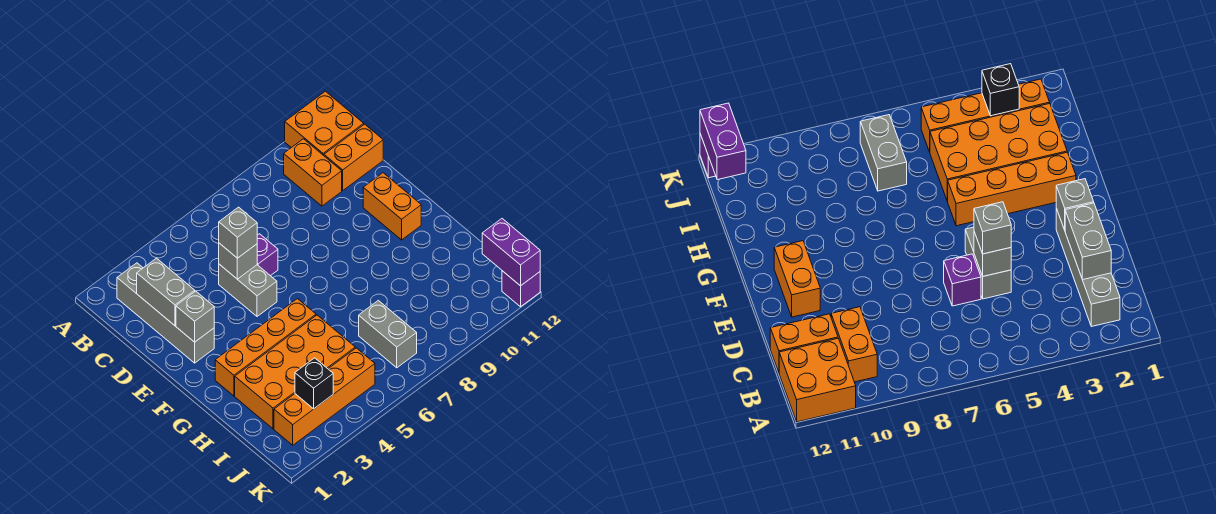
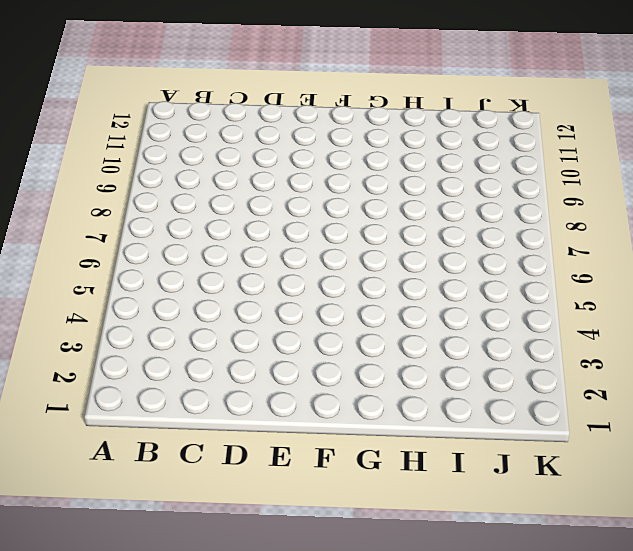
none -> orange 2x2 brick [285,91,364,155]
none -> grey 1x4 brick [117,263,214,363]
none -> orange 1x2 brick [284,139,342,206]

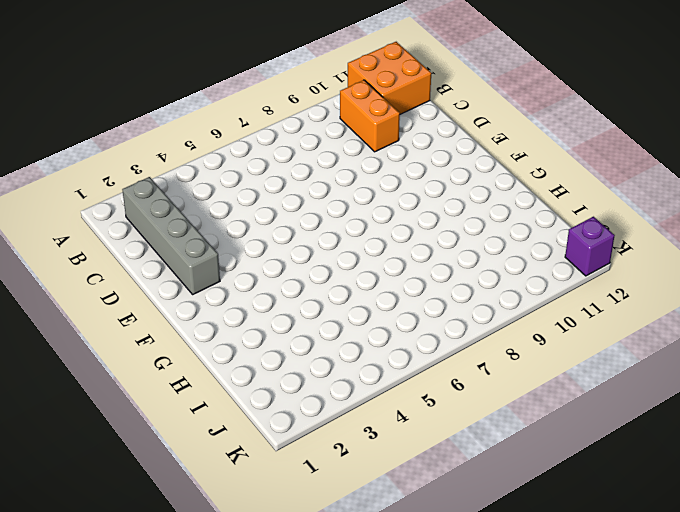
none -> orange 1x2 brick [324,124,383,190]
none -> grey 1x2 brick [219,264,277,316]
none -> purple 1x1 brick [257,234,278,276]

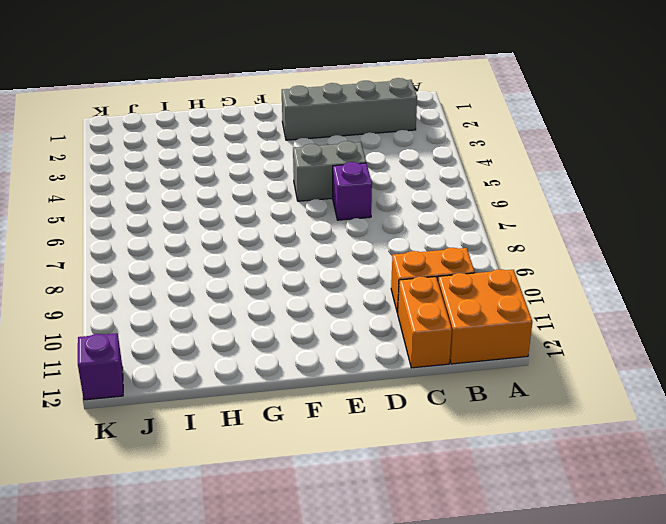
none -> orange 1x2 brick [363,173,421,240]
none -> orange 1x4 brick [215,299,316,396]
none -> orange 2x4 brick [235,315,355,429]

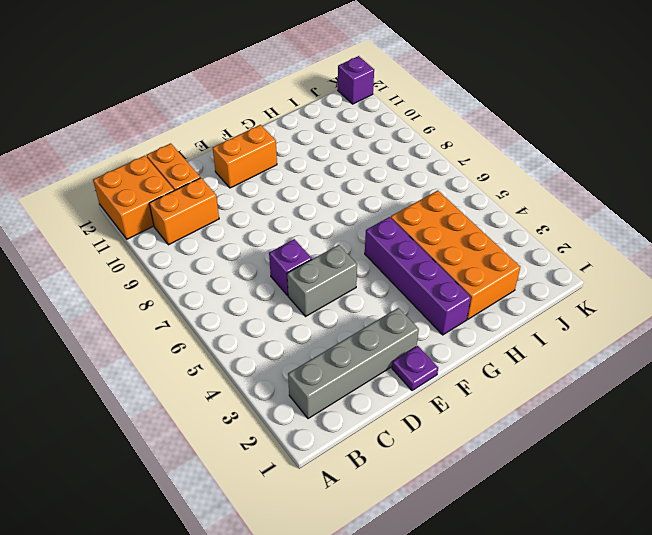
purple 1x1 plate [392,346,438,391] -> none
purple 1x4 brick [365,217,471,335] -> orange 1x4 brick [215,299,316,396]
none -> grey 1x2 brick [359,300,417,368]
none -> orange 1x4 brick [274,348,375,445]
none -> grey 1x2 brick [137,258,195,325]

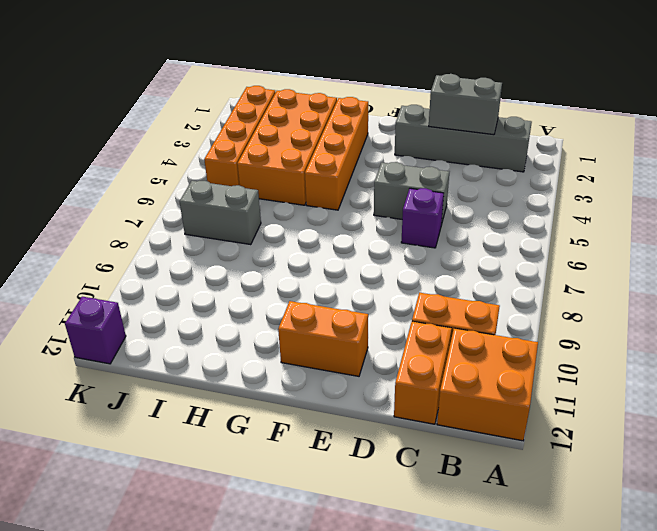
none -> grey 1x1 brick [219,243,257,279]
none -> grey 1x1 brick [176,291,214,342]
none -> black 1x1 brick [295,358,333,409]

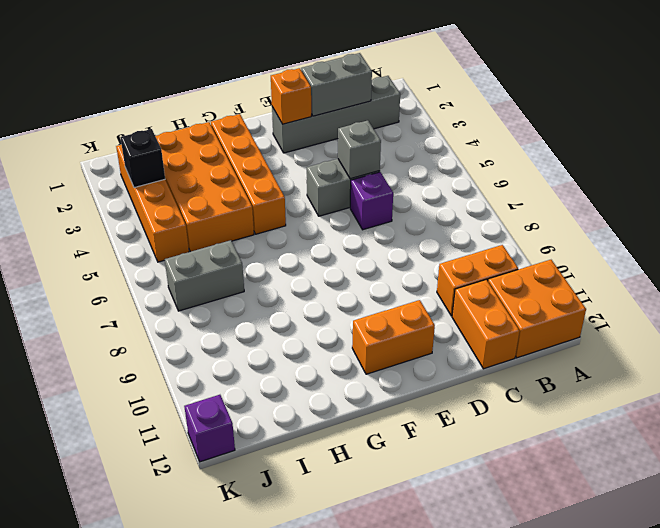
orange 1x1 brick [271,68,311,124] -> grey 1x1 brick [176,291,214,342]
none -> purple 1x2 brick [482,219,540,286]
none -> grey 1x1 brick [219,207,257,258]

